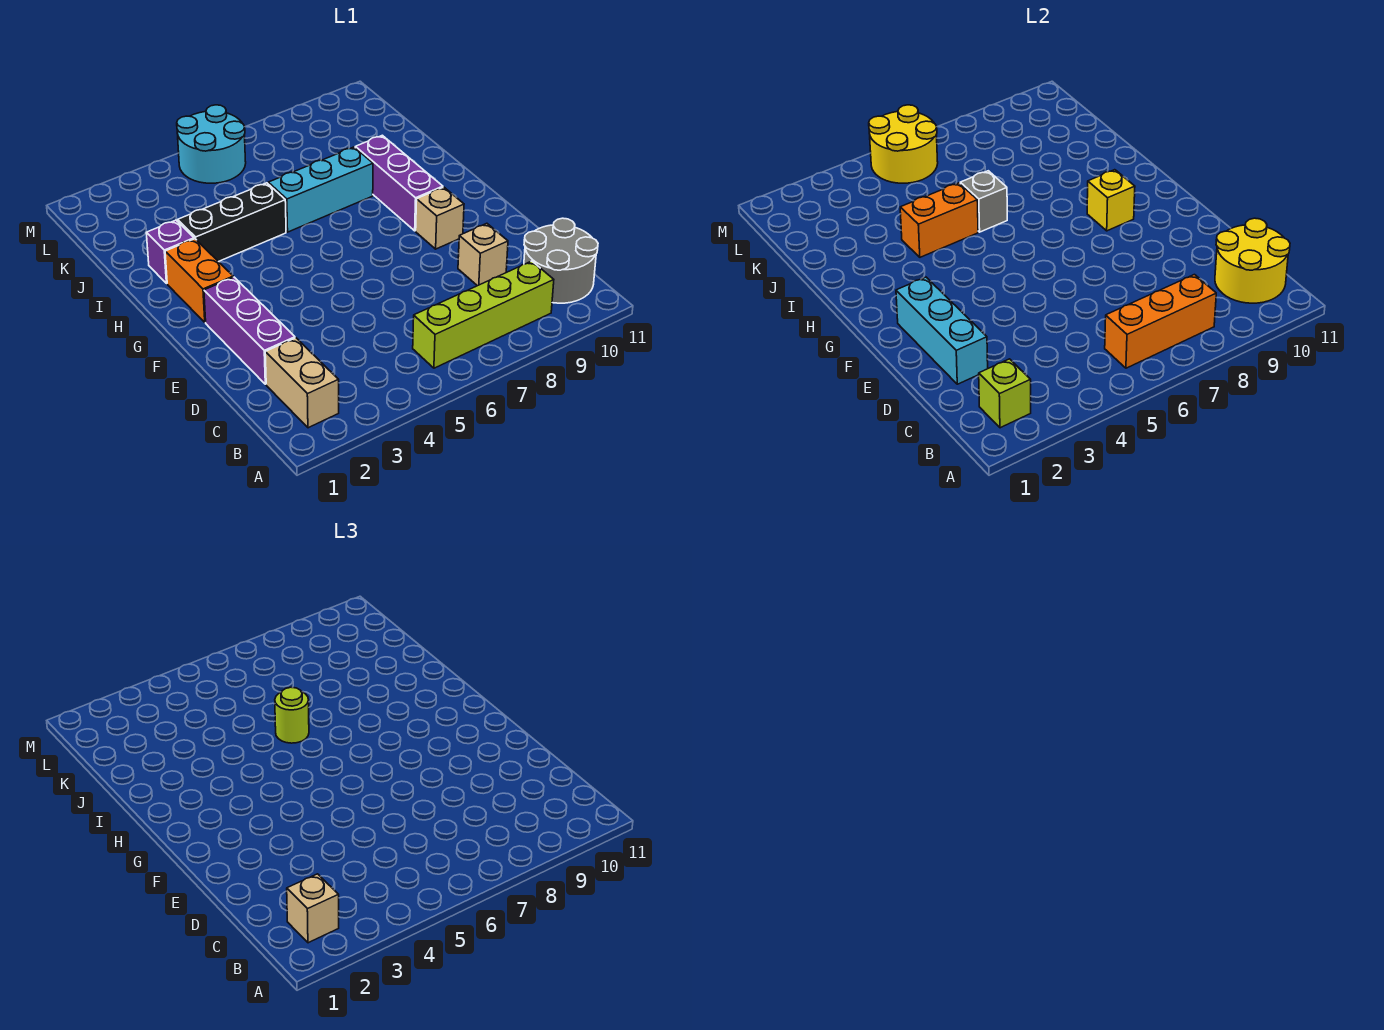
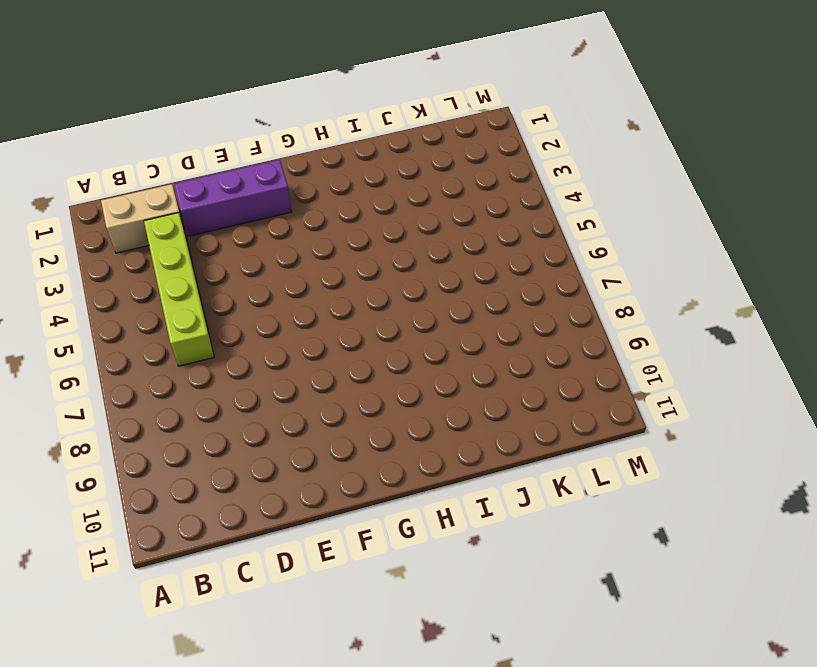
lime 1x4 brick [144,213,214,366] -> lime 1x4 brick moved to [413,261,554,368]
none -> grey 2x2 round brick [524,218,598,303]
none -> tan 1x1 brick [458,223,508,286]
none -> tan 1x1 brick [416,187,464,249]

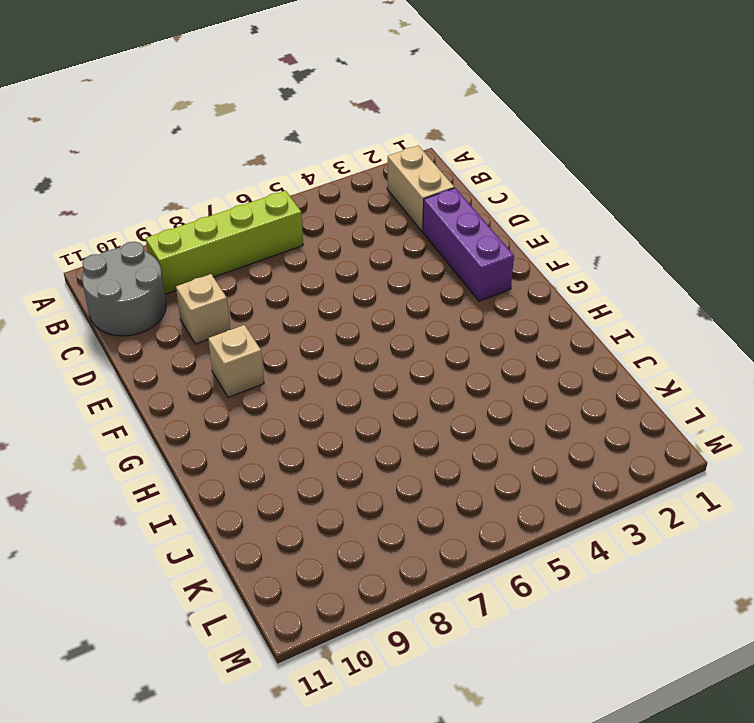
none -> orange 1x2 brick [165,239,233,322]
none -> purple 1x3 brick [355,135,443,231]
none -> purple 1x1 brick [146,220,194,284]

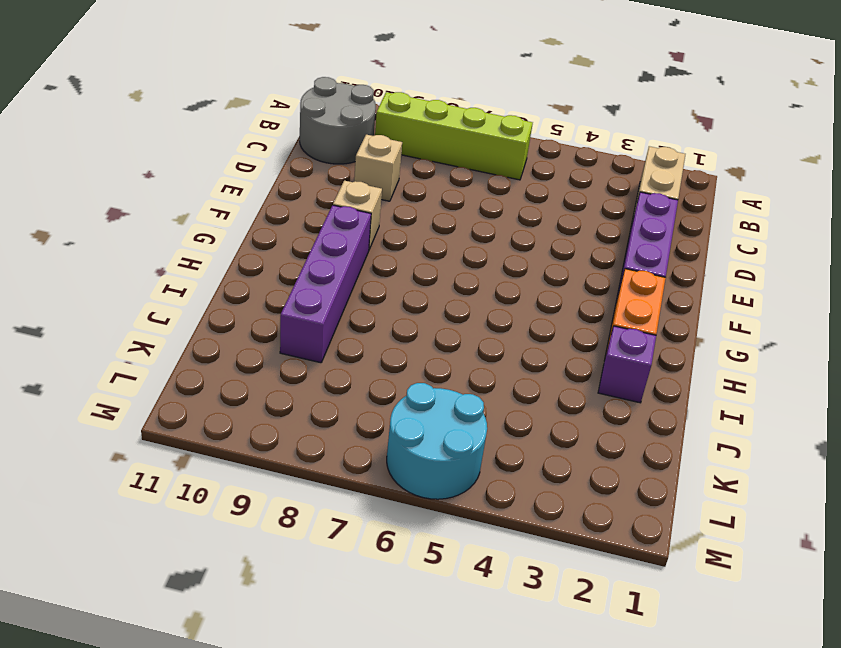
purple 1x4 brick [280,205,371,363] -> purple 1x3 brick [355,135,443,231]
none -> black 1x3 brick [178,183,286,262]
none -> cyan 1x3 brick [268,147,373,232]
none -> lime 1x1 brick [979,359,1031,428]

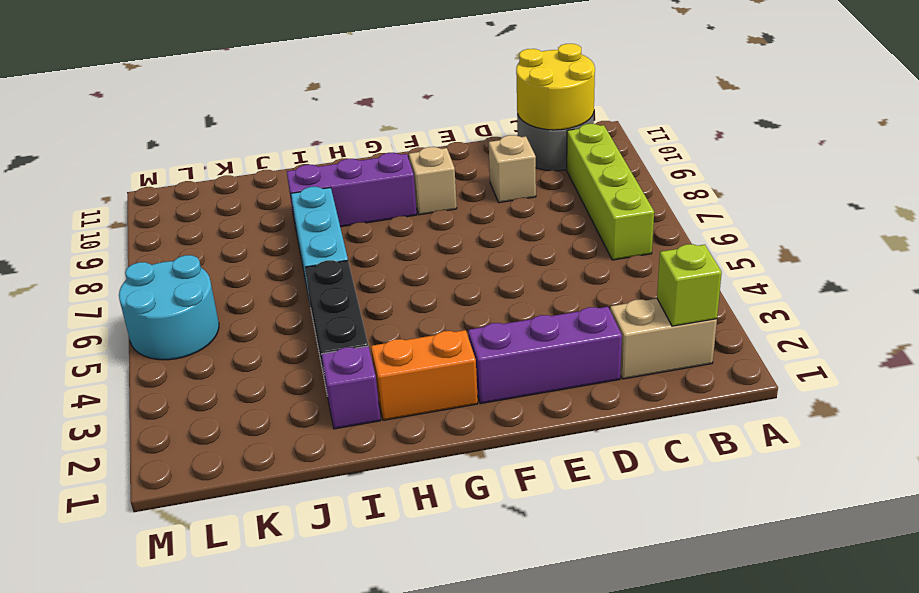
none -> orange 1x3 brick [1105,275,1216,368]
none -> cyan 1x3 brick [896,277,988,384]
none -> yellow 1x1 brick [1087,170,1135,231]

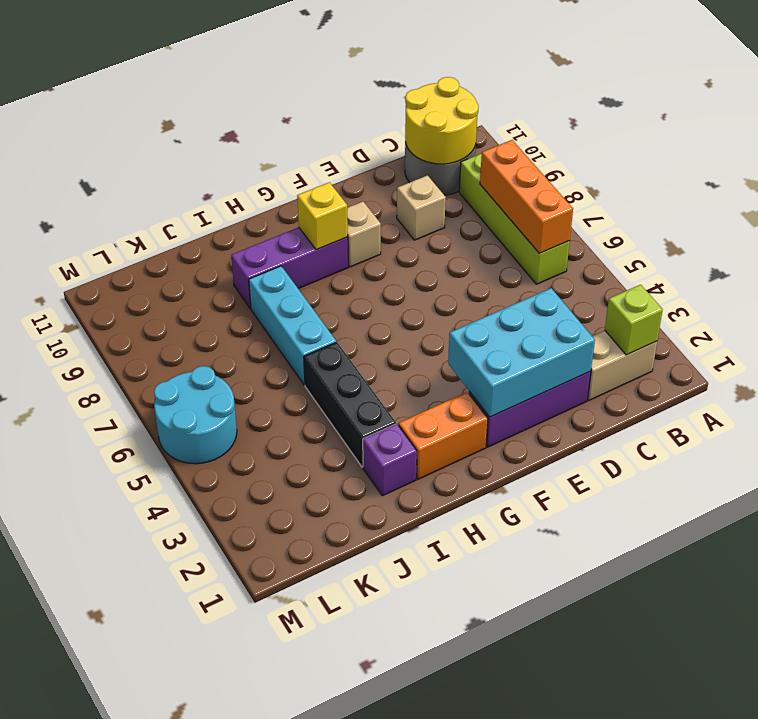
cyan 2x3 brick [448,288,595,417] -> cyan 1x3 brick [896,277,988,384]
none -> orange 1x2 brick [900,183,978,257]
none -> grey 1x1 brick [960,171,1007,232]
none -> yellow 2x2 round brick [869,105,938,183]

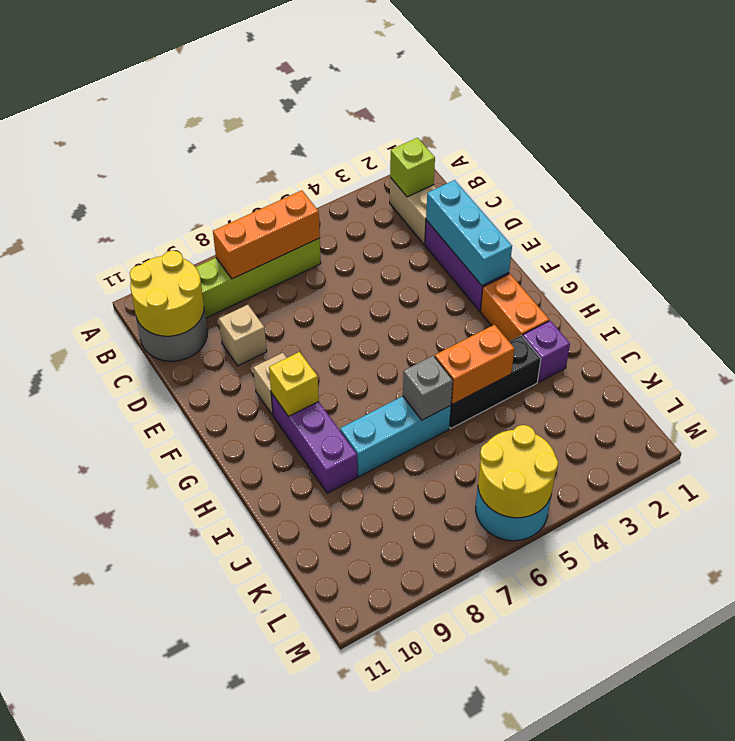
none -> tan 1x1 brick [287,874,339,943]
none -> lime 1x1 round brick [275,687,309,743]

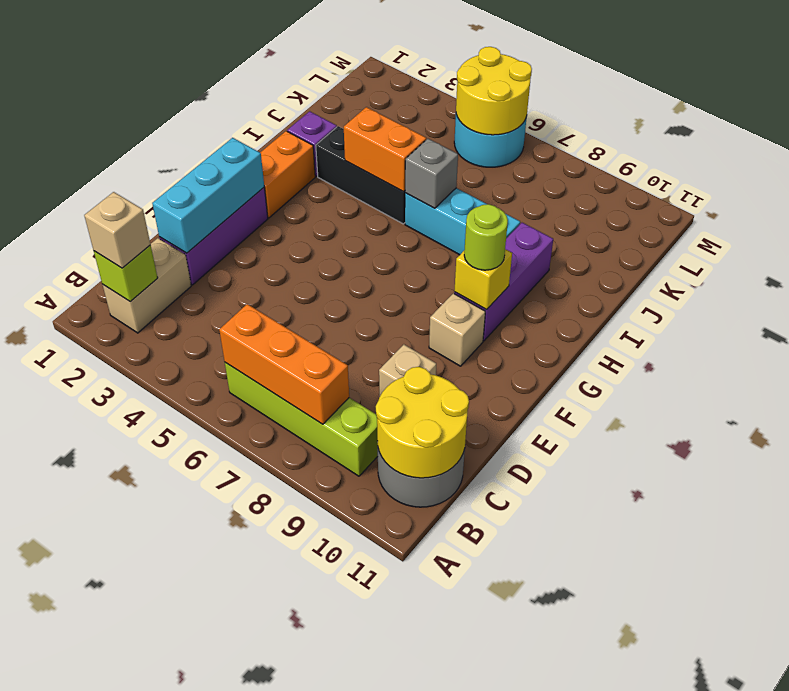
lime 1x1 round brick [464,204,508,270] -> lime 1x1 round brick moved to [275,687,309,743]

